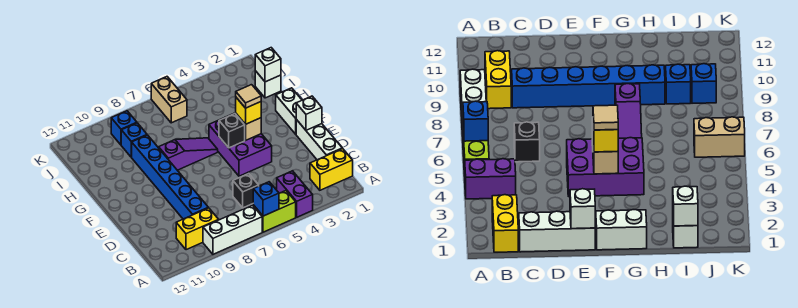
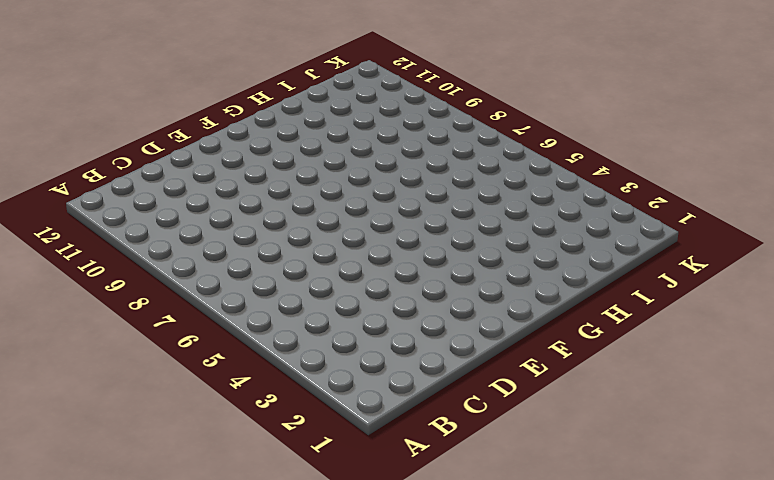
none -> purple 1x2 brick [277,171,313,217]
none -> lime 1x2 brick [253,191,296,232]
none -> white 1x3 brick [203,205,262,255]

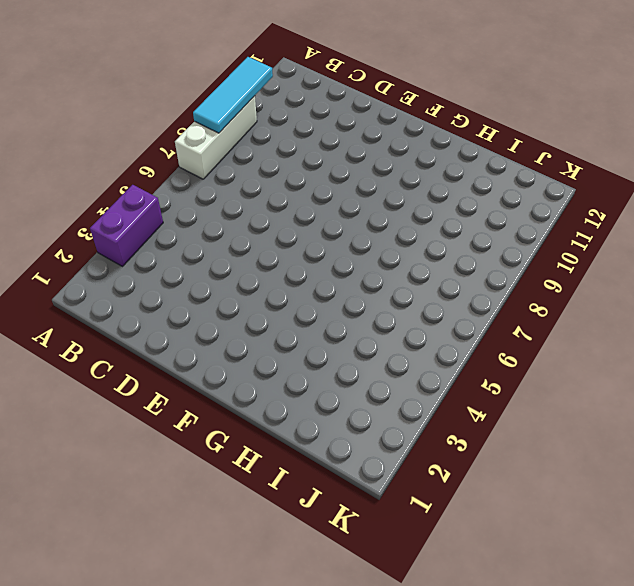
purple 1x2 brick [90,185,163,266] -> purple 1x2 brick turned to [277,171,313,217]
cyan 1x3 tile [193,57,273,133] -> none
none -> lime 1x2 brick [253,191,296,232]
none -> yellow 1x2 brick [310,149,353,190]
none -> yellow 1x2 brick [176,208,218,250]

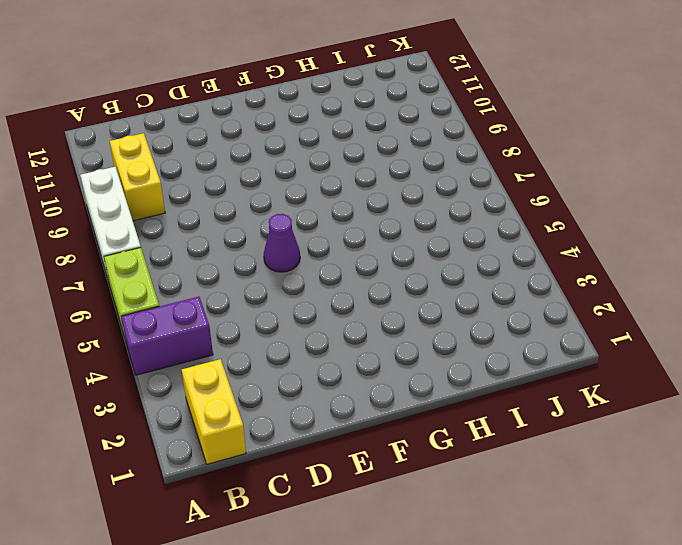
purple 1x1 cone [264,214,300,272] -> none
none -> white 1x3 brick [296,120,342,160]
none -> black 1x1 brick [233,173,259,208]
none -> blue 1x6 brick [132,135,208,219]

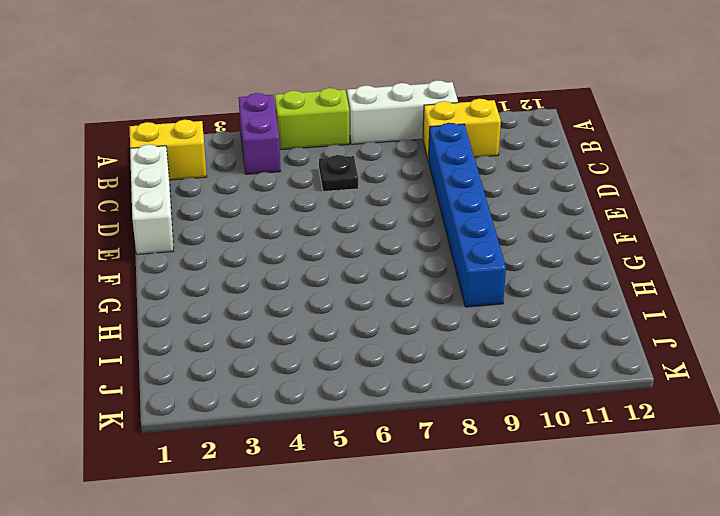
black 1x1 plate [319,155,358,192] -> black 1x1 brick [233,173,259,208]
none -> purple 2x3 brick [209,113,272,176]
none -> white 1x2 brick [276,88,302,134]
none -> purple 1x3 slope [159,138,218,170]

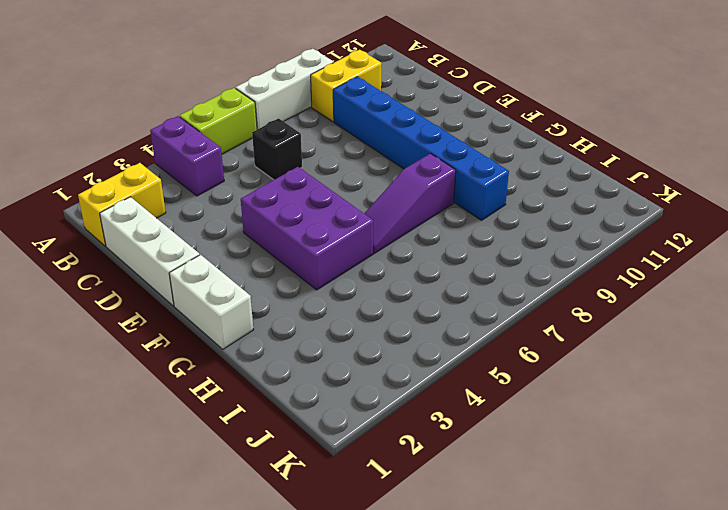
none -> white 1x1 brick [255,71,281,98]
none -> blue 1x1 brick [121,123,147,157]
none -> tan 1x2 brick [151,77,187,123]

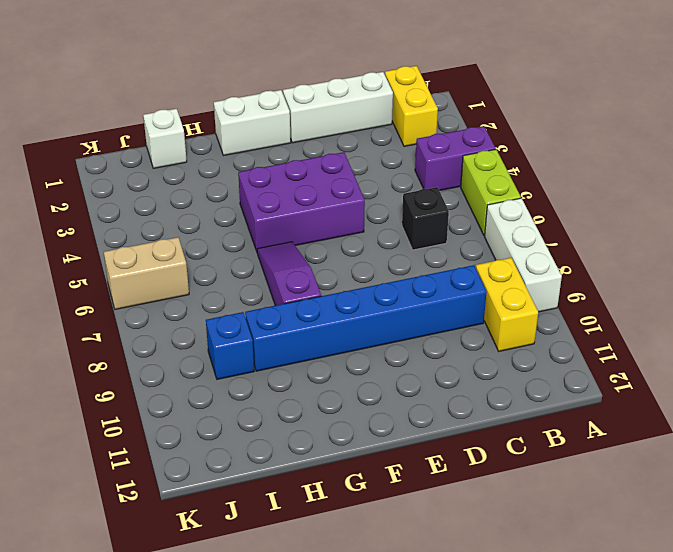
none -> blue 1x1 brick [111,111,137,145]
none -> blue 1x1 brick [253,182,279,216]
none -> white 1x1 brick [296,96,322,130]

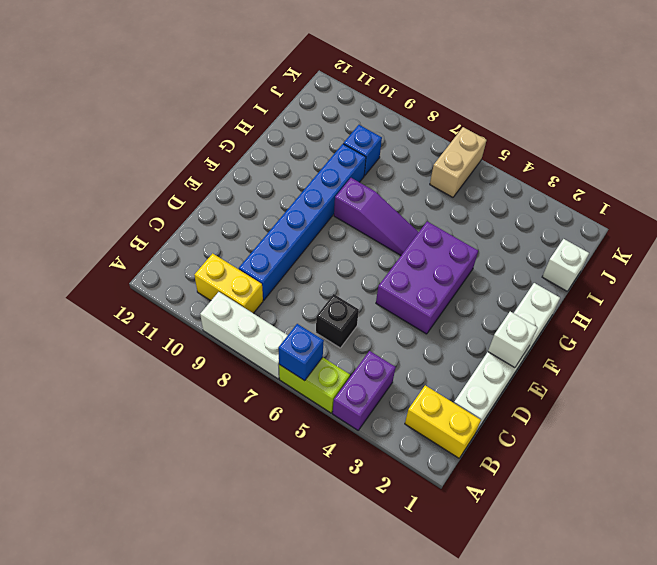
none -> blue 1x1 brick [111,111,137,145]
none -> tan 1x1 brick [236,114,261,140]
none -> black 1x1 brick [219,113,245,148]

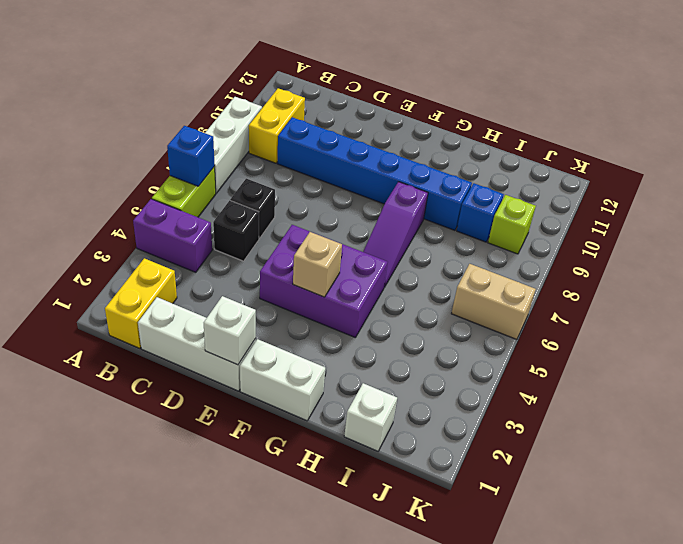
black 1x1 brick [213,200,259,261] -> black 1x1 brick moved to [219,113,245,148]
lime 1x1 brick [488,195,536,254] -> blue 1x1 brick [111,111,137,145]
none -> white 1x1 brick [255,48,281,82]
none -> yellow 1x1 brick [236,98,261,124]
none -> tan 1x1 tile [236,85,261,108]

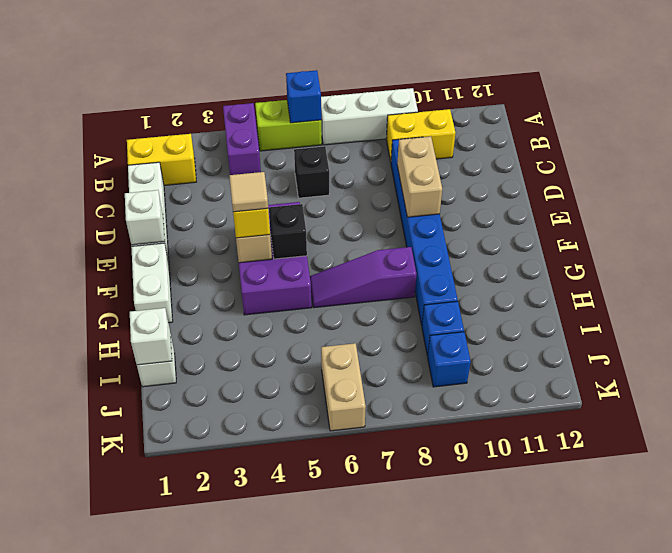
tan 1x2 brick [397,136,442,217] -> none

